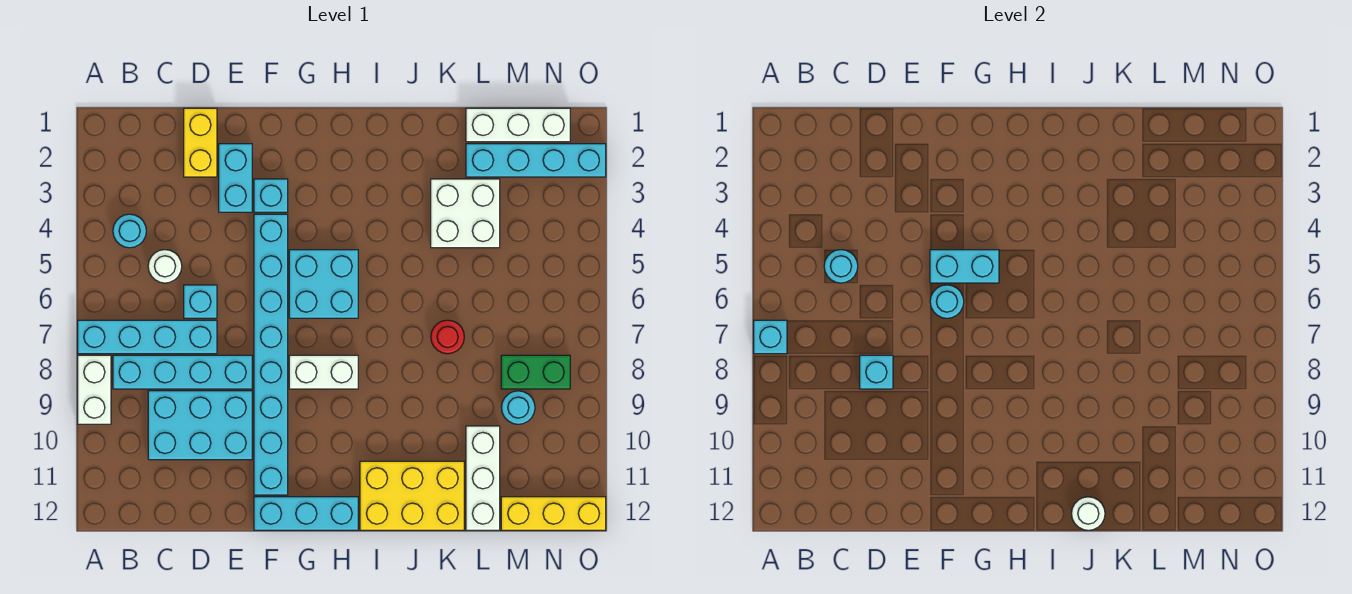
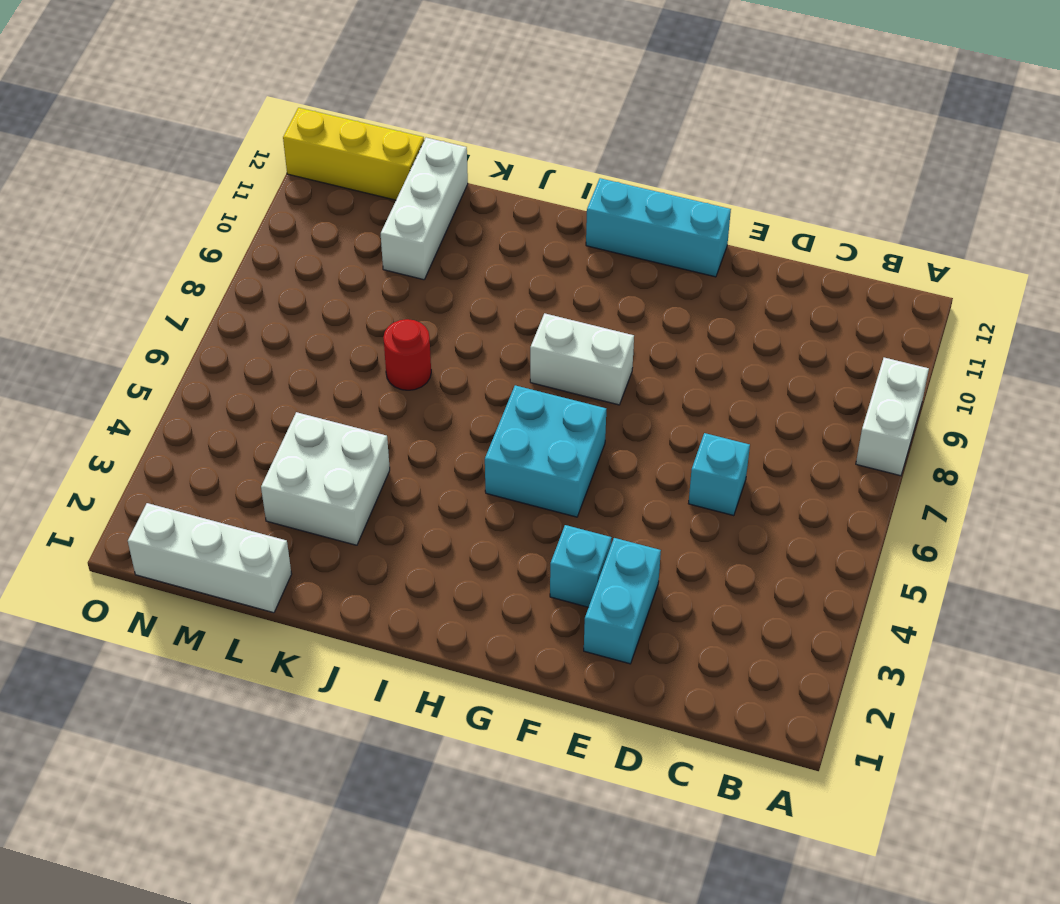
none -> cyan 1x4 brick [78,320,217,354]
none -> cyan 1x1 round brick [113,214,146,248]
none -> cyan 1x4 brick [113,355,252,389]

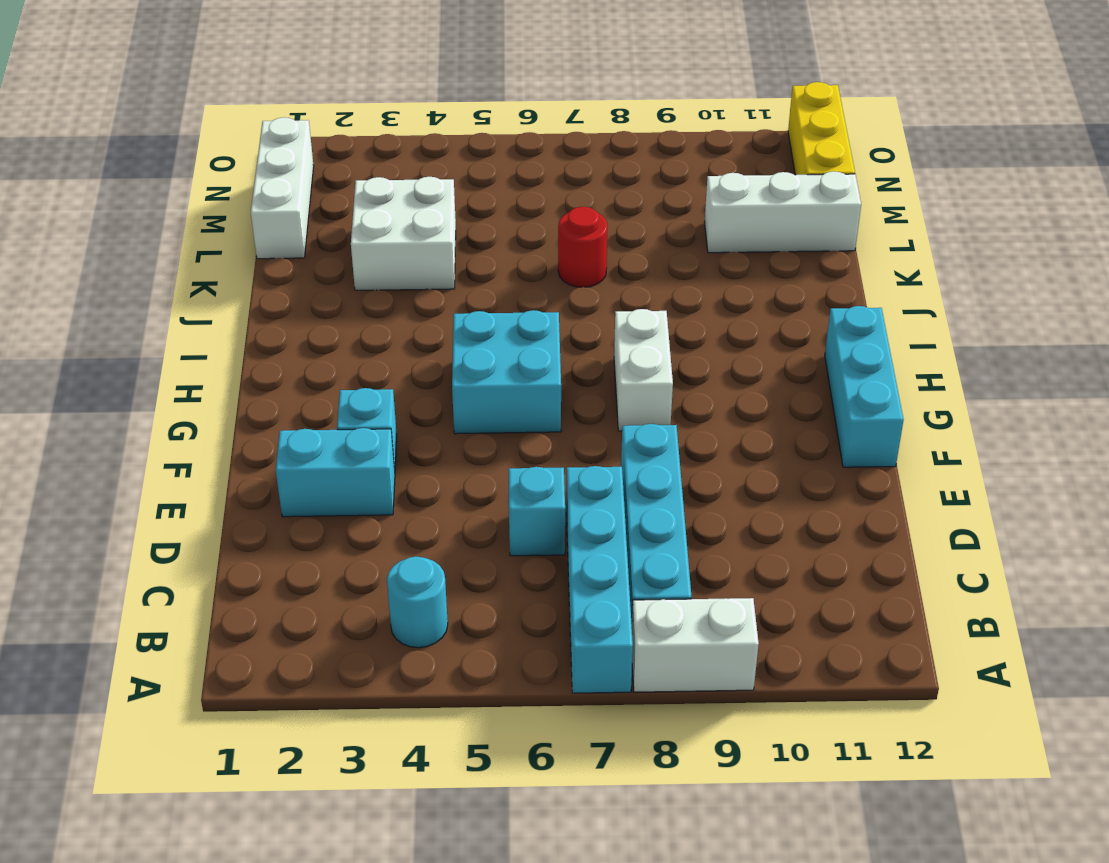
none -> white 1x1 round brick [148,250,182,283]
none -> cyan 2x3 brick [148,391,252,460]
none -> yellow 1x2 brick [184,108,217,177]

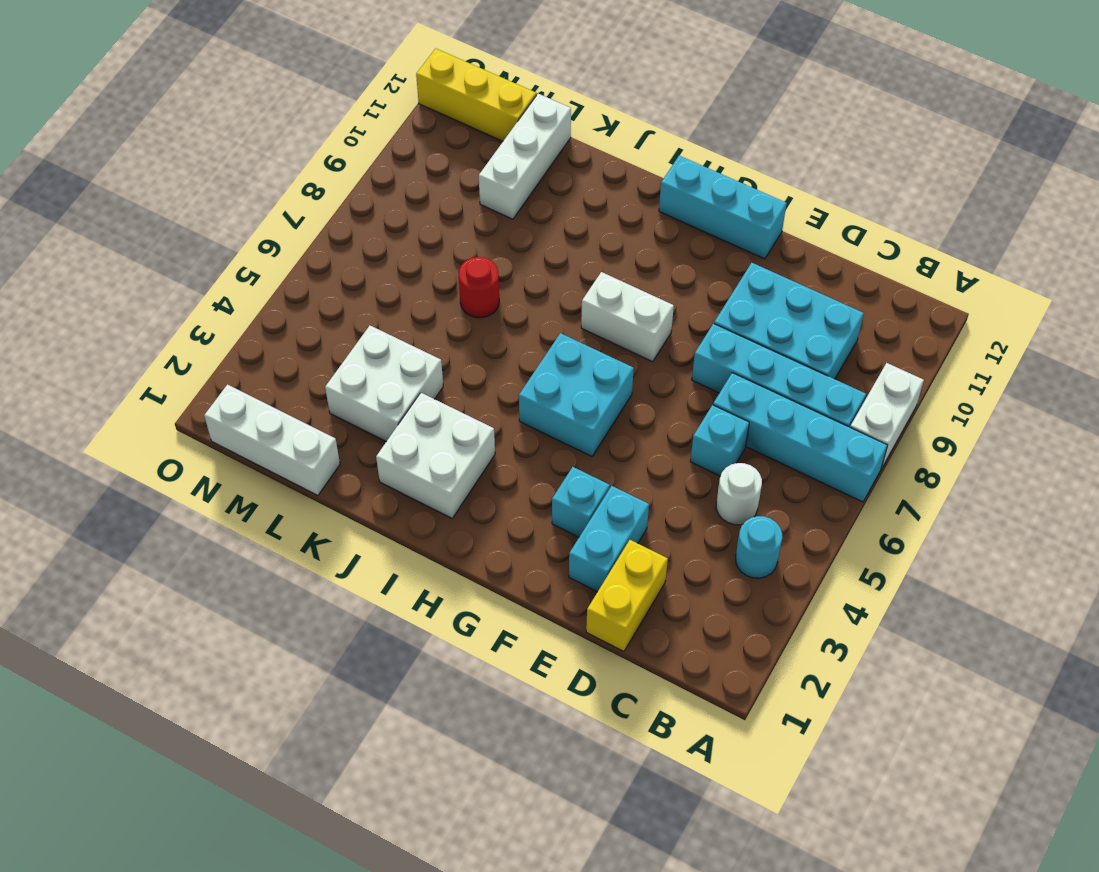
white 2x2 brick [376,393,495,518] -> none
none -> cyan 1x8 brick [254,214,288,495]
none -> yellow 2x3 brick [360,461,464,530]
none -> cyan 1x4 brick [466,144,606,177]

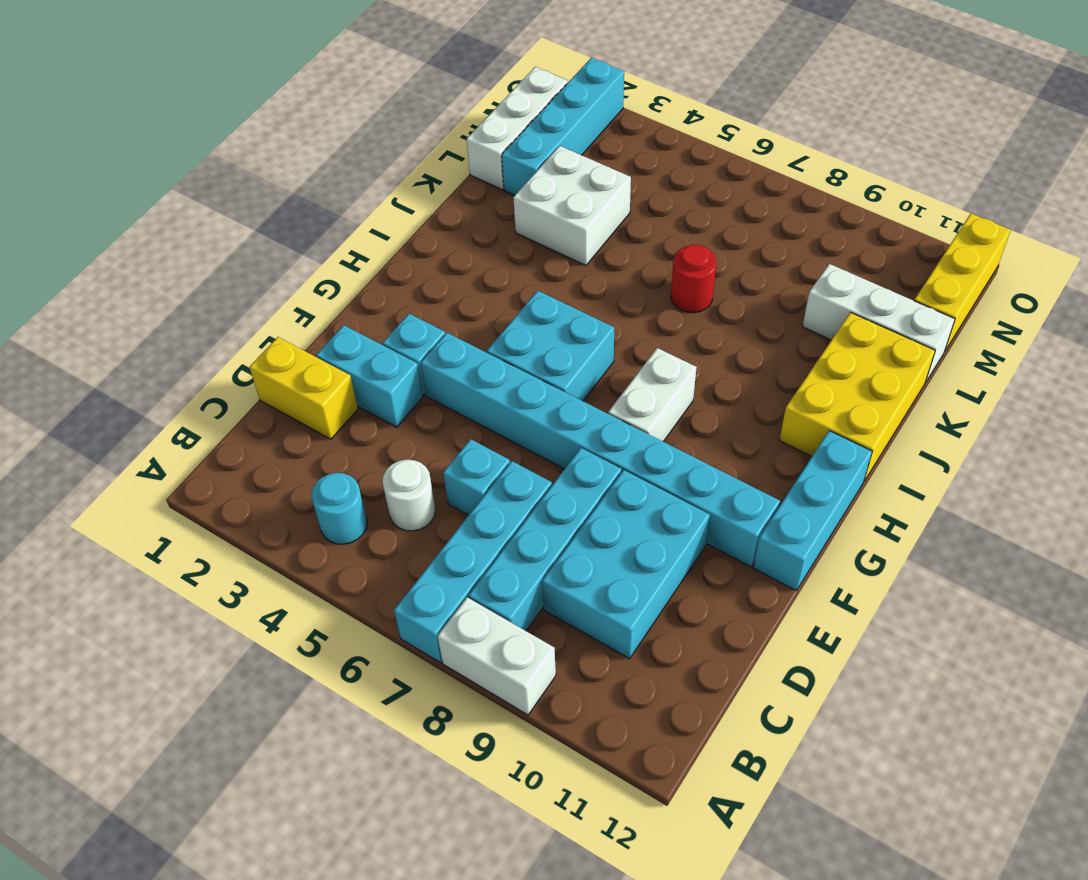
none -> green 1x2 brick [501,355,570,389]
none -> cyan 1x1 round brick [501,391,535,424]
none -> cyan 1x1 brick [754,320,787,354]

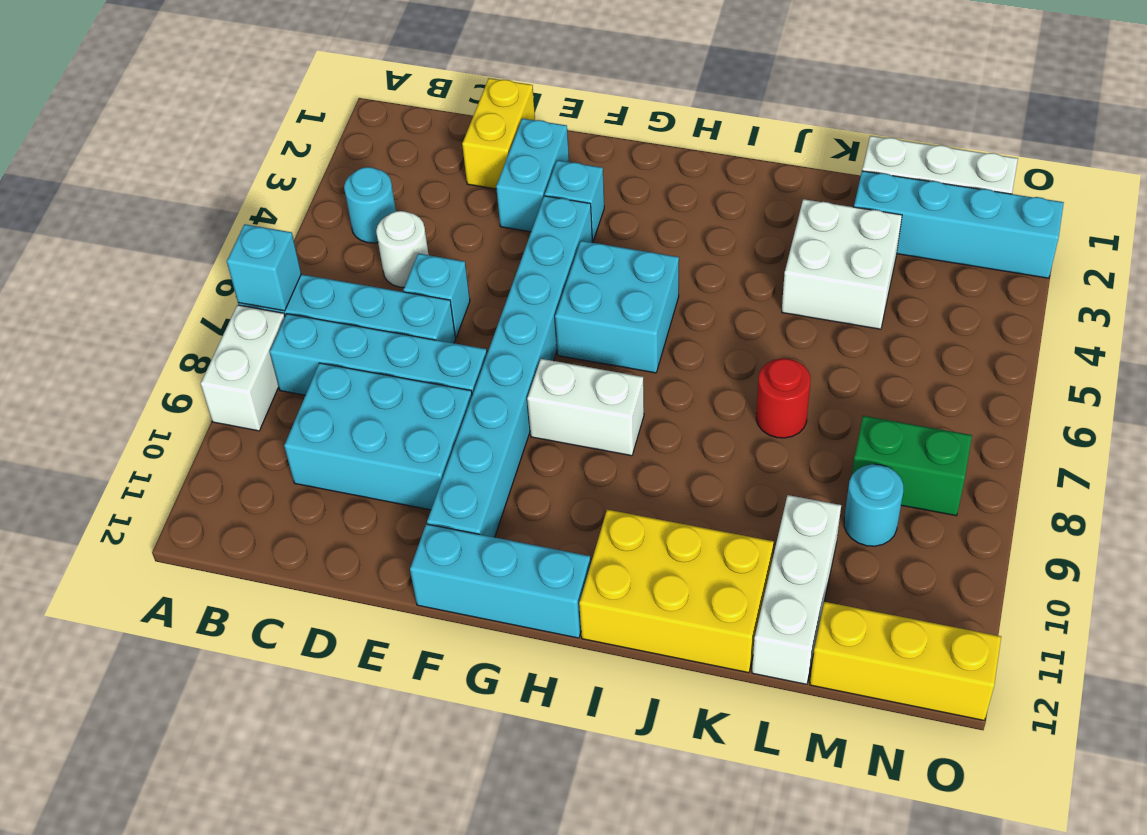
none -> cyan 1x1 round brick [824,250,858,283]
none -> cyan 1x1 brick [860,355,893,389]
none -> cyan 1x2 brick [930,250,999,283]

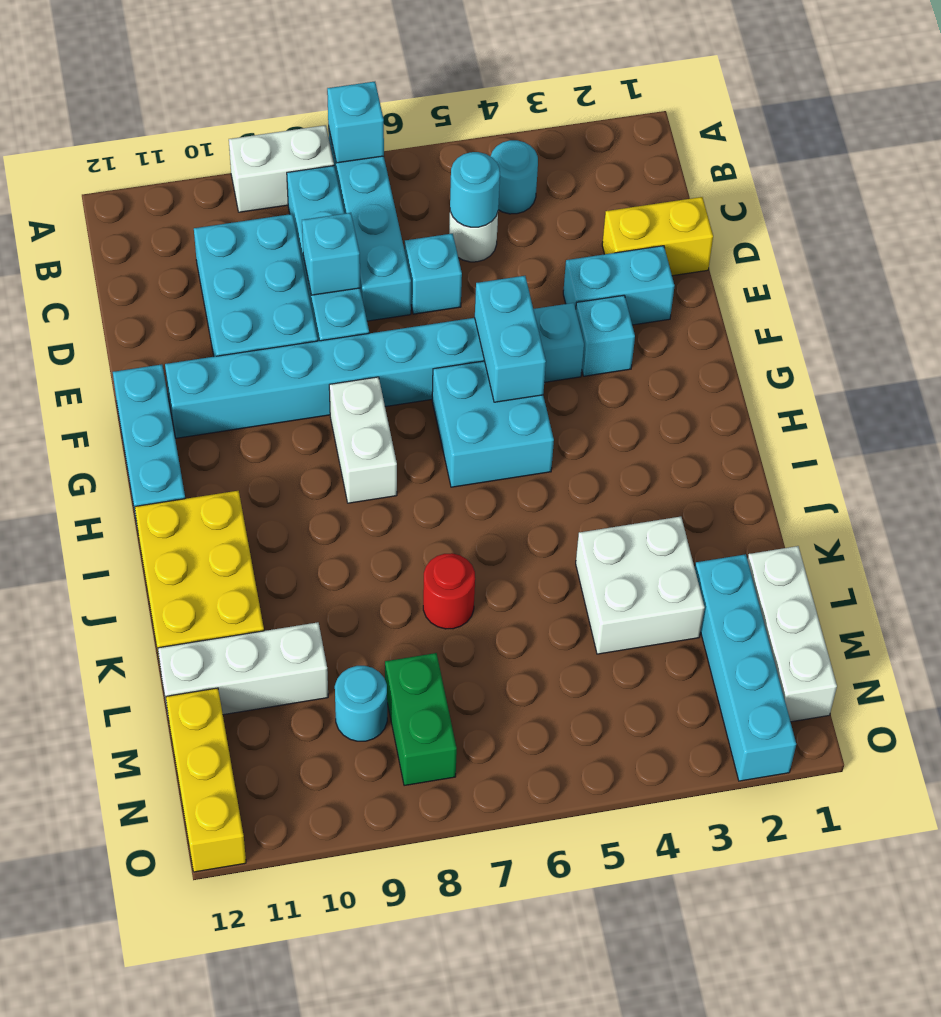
none -> cyan 1x1 round brick [930,285,964,318]
none -> white 1x1 round brick [1072,497,1105,530]

